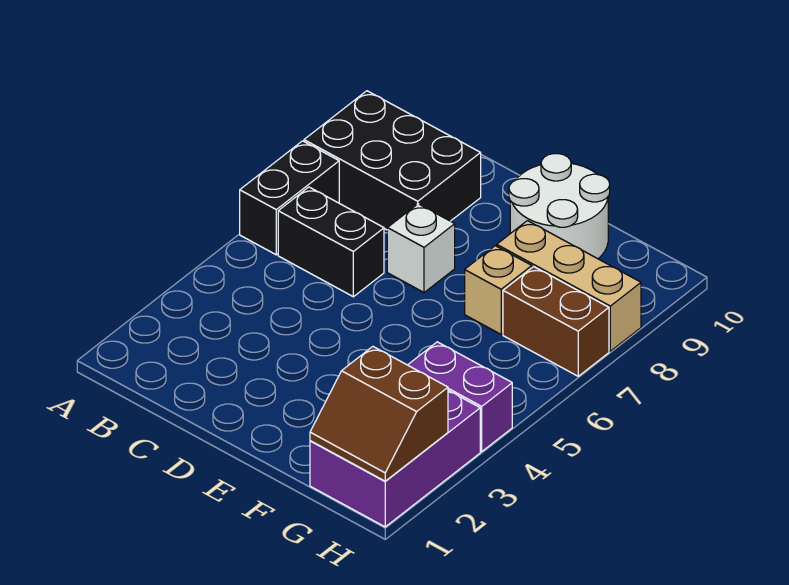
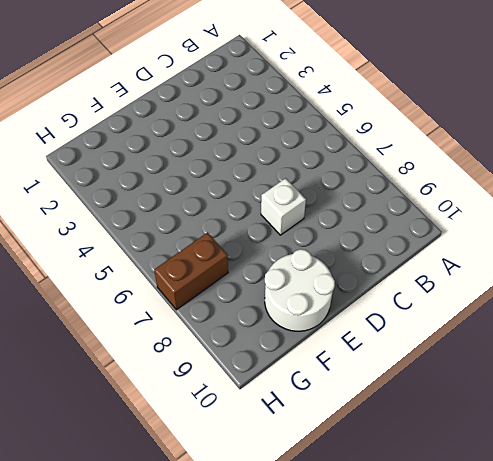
none -> black 1x2 brick [240,141,339,255]
none -> black 2x3 brick [304,91,481,230]

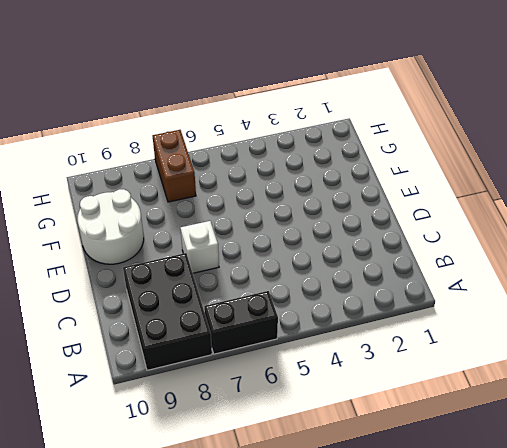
none -> black 1x2 brick [278,187,384,297]
none -> tan 1x1 brick [465,246,532,334]

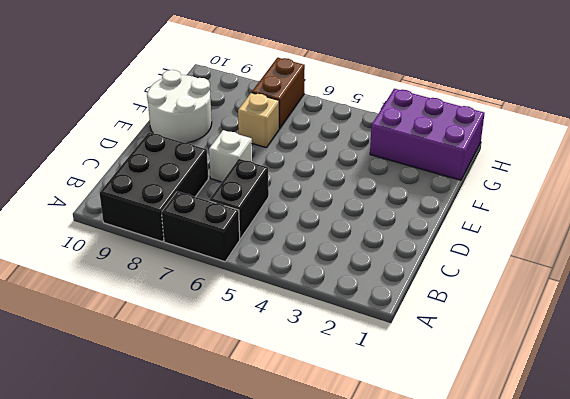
none -> tan 1x3 brick [497,221,641,351]
none -> purple 1x2 brick [408,342,512,452]

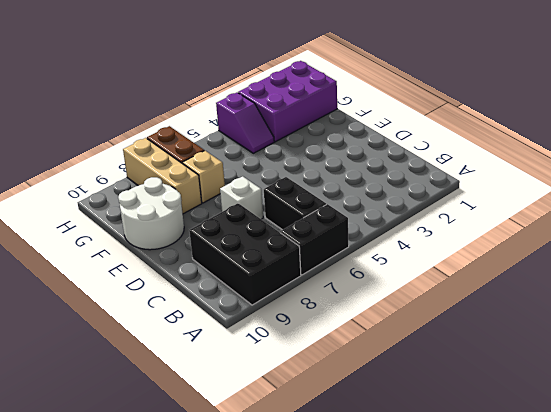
purple 1x2 slope [216,93,274,153] -> purple 1x2 brick [408,342,512,452]
none -> brown 2x2 slope [310,347,448,481]

